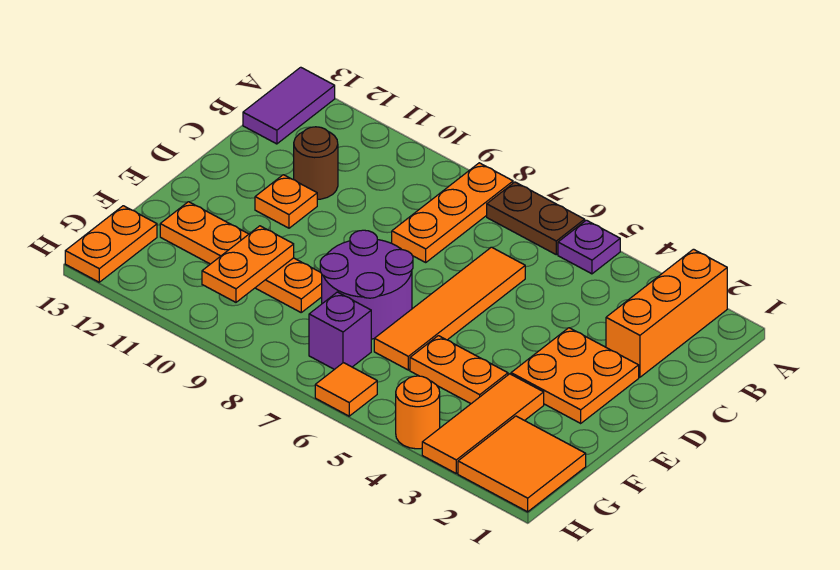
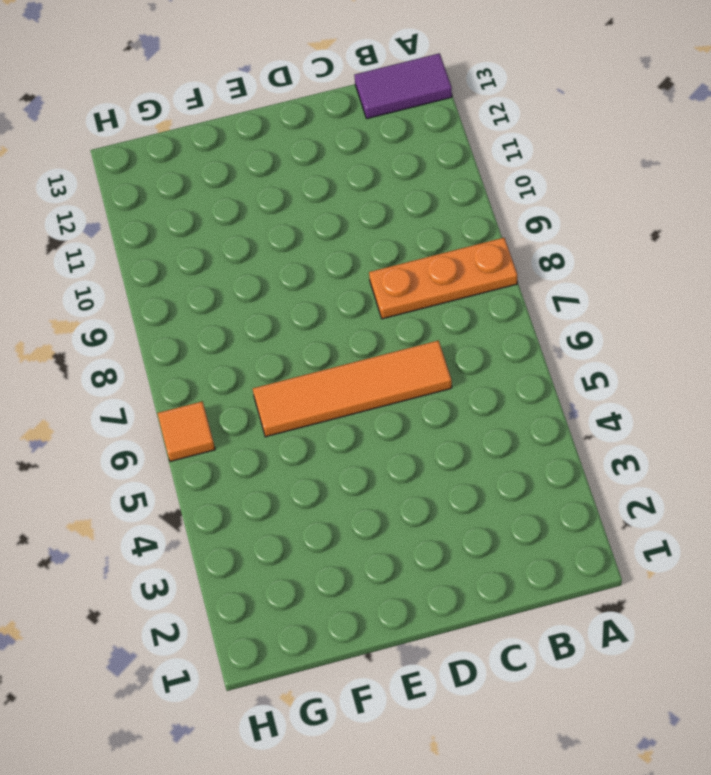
none -> orange 1x3 brick [606,249,727,377]
none -> purple 1x1 plate [558,220,620,274]
none -> brown 1x2 plate [487,182,585,255]

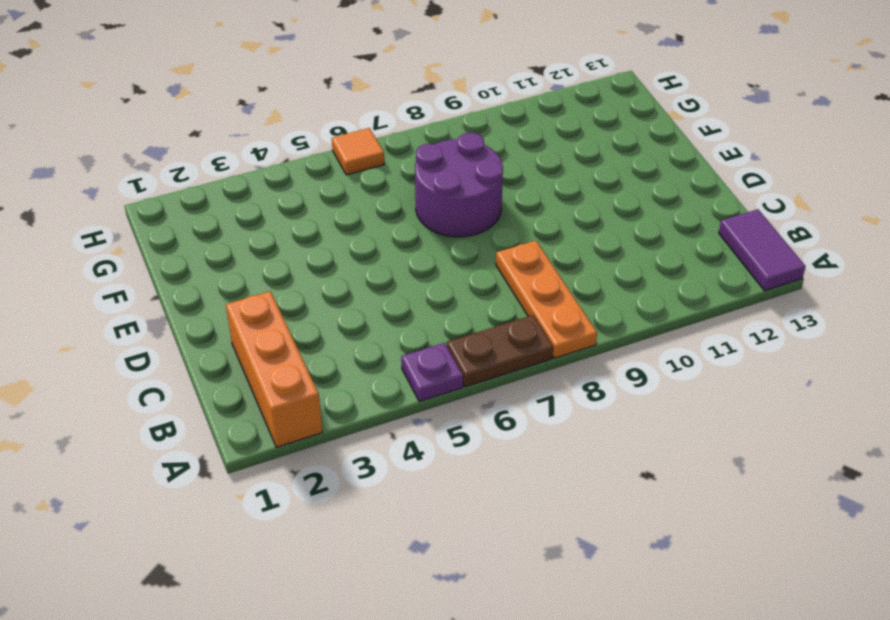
none -> orange 1x4 tile [374,247,525,370]
none -> brown 1x1 round brick [294,127,338,199]
none -> orange 2x2 plate [511,328,639,423]

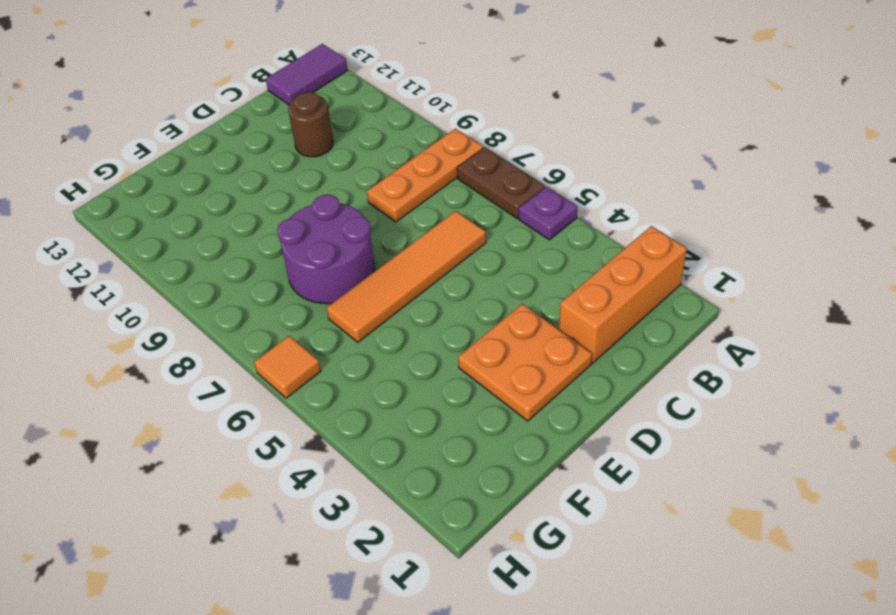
none -> orange 1x1 plate [255,175,317,228]
none -> orange 1x3 tile [422,374,544,473]
none -> orange 1x2 plate [410,336,508,404]

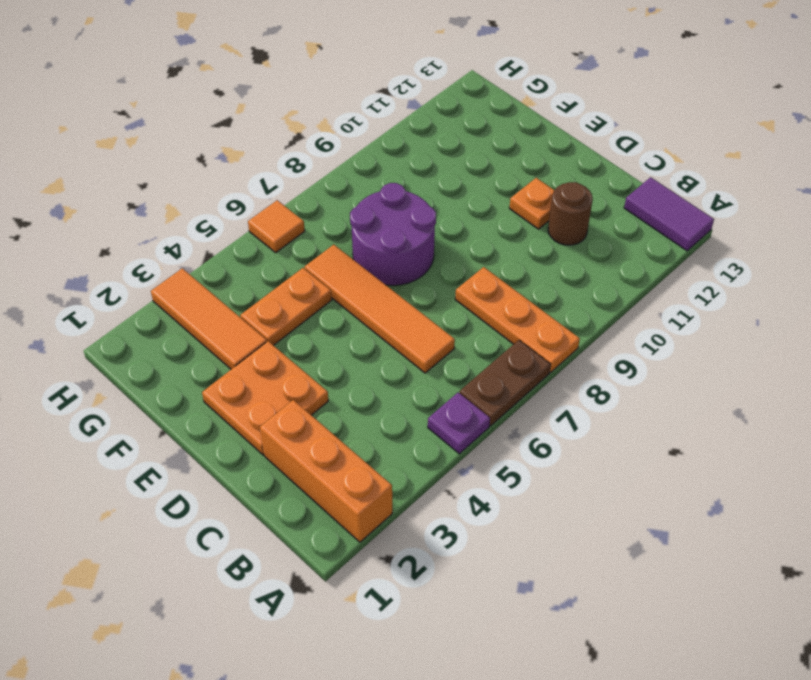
none -> orange 1x4 plate [160,202,322,312]
none -> orange 2x2 tile [458,416,586,512]
none -> purple 1x1 brick [309,292,371,369]

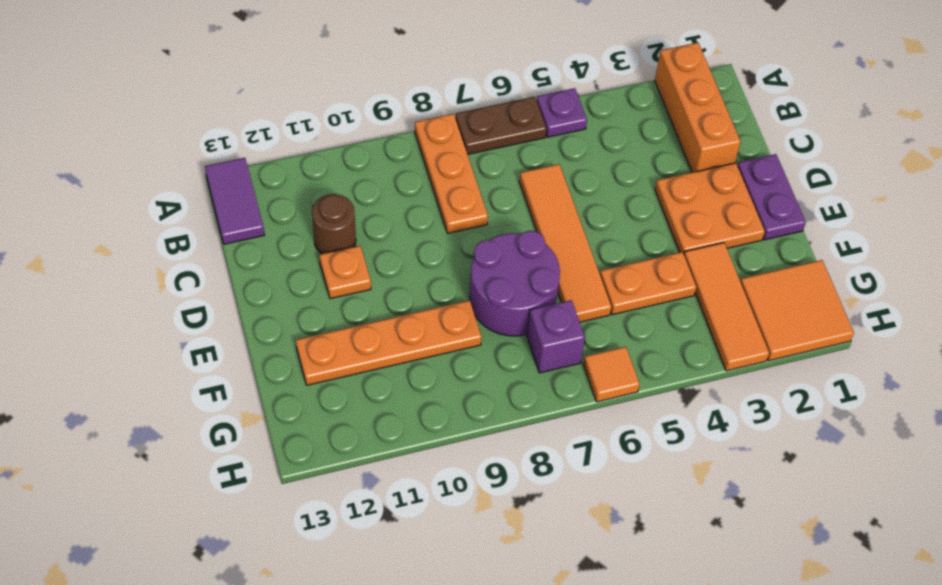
purple 1x2 plate [737,154,806,240] -> none
none -> orange 1x2 plate [65,206,157,282]
none -> orange 1x1 round brick [396,376,440,449]
none -> orange 1x2 plate [202,226,294,302]

